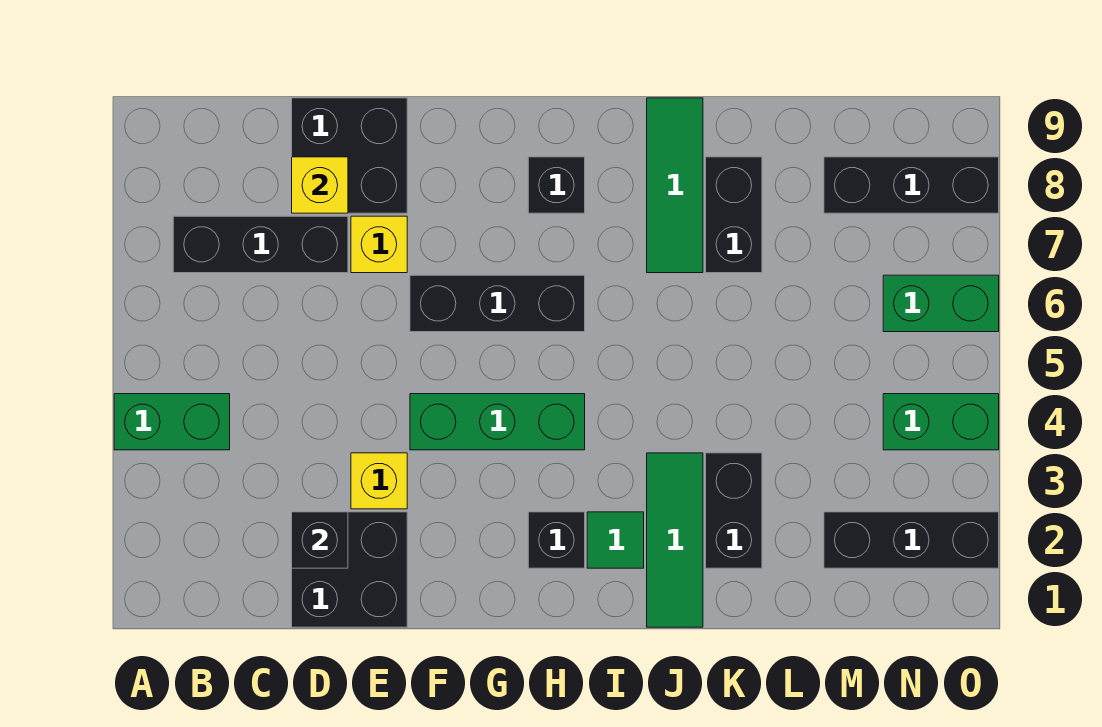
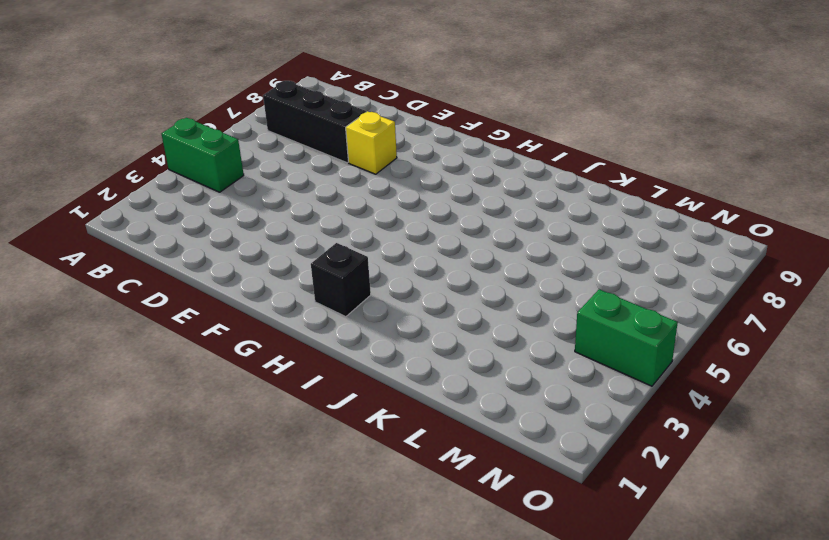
none -> black 2x2 brick [292,512,407,627]
none -> black 2x2 brick [292,98,407,213]
none -> yellow 1x1 brick [351,453,407,509]

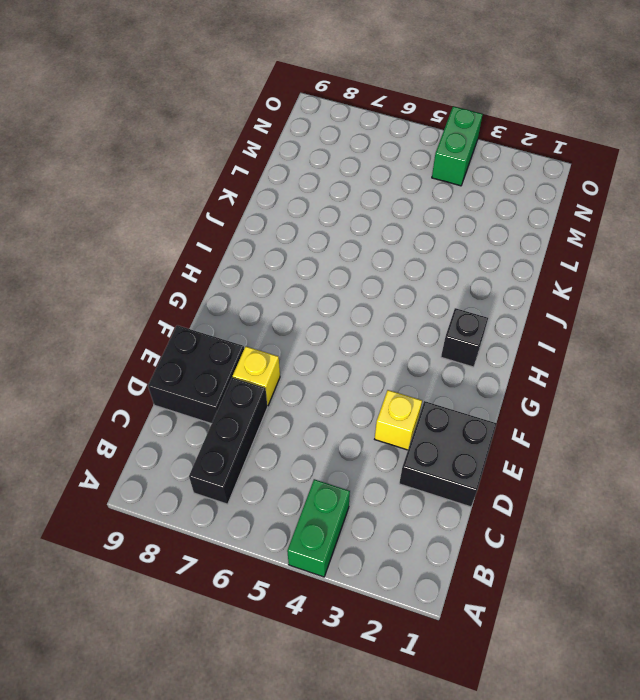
none -> green 1x3 brick [410,394,585,450]
none -> black 1x3 brick [410,275,585,332]
none -> black 1x1 brick [528,157,585,213]

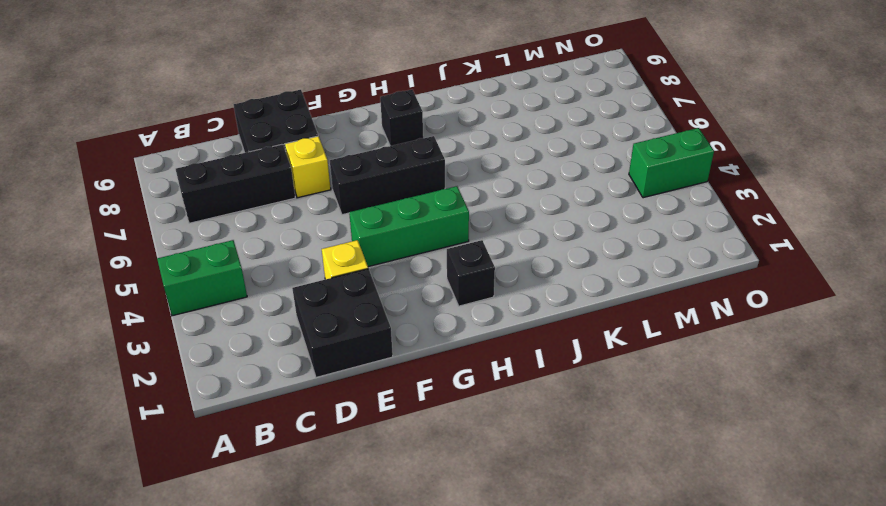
none -> green 1x1 tile [587,512,644,568]
none -> green 1x3 tile [647,453,703,627]
none -> green 1x3 tile [647,98,703,273]

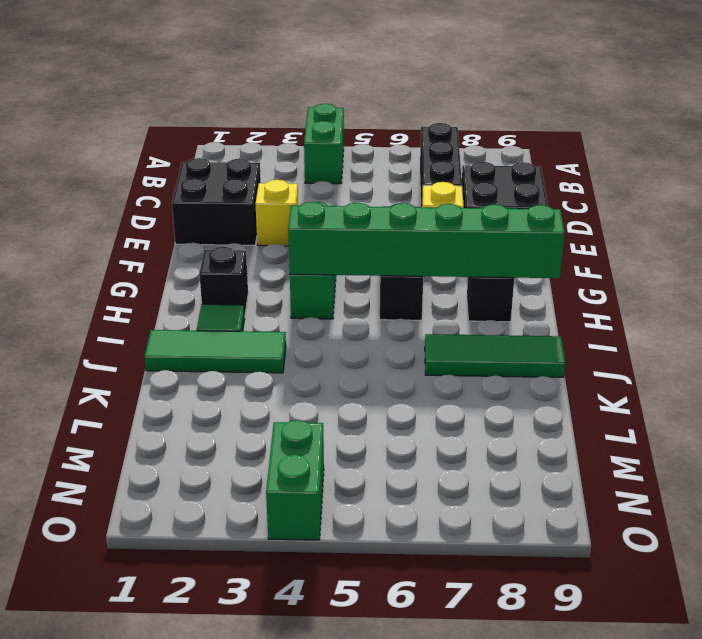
green 1x6 brick [288,202,565,278] -> none
none -> black 1x2 brick [706,453,762,568]
none -> black 1x2 brick [706,157,762,273]
none -> black 1x3 brick [824,512,999,568]

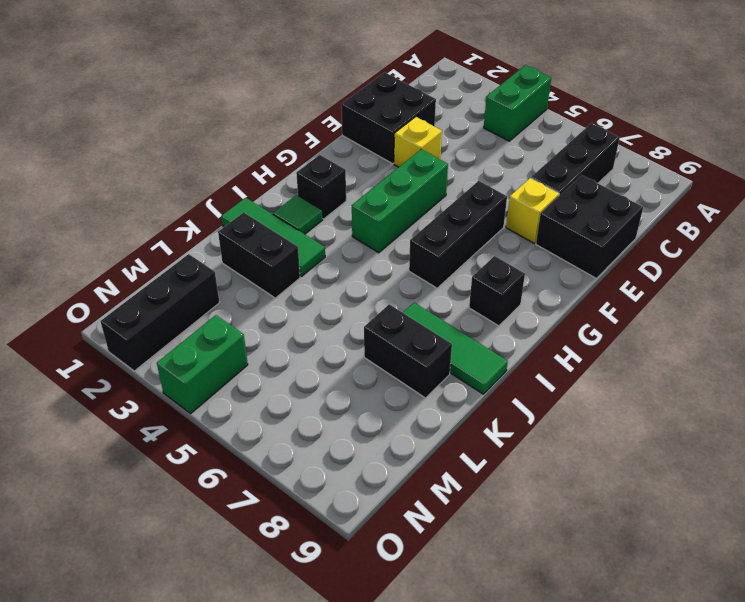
none -> black 1x3 brick [824,157,999,213]
none -> green 1x2 brick [883,275,999,332]
none -> black 1x1 brick [292,512,348,568]

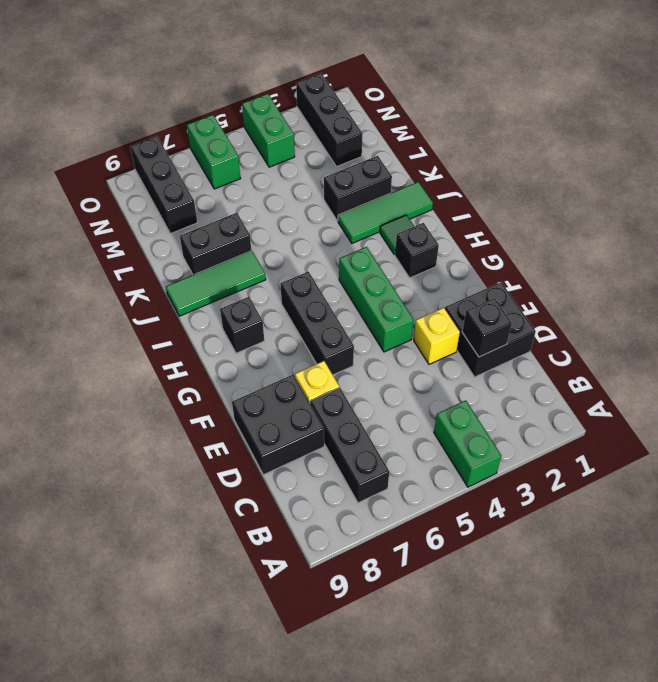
none -> yellow 1x1 brick [292,157,348,213]

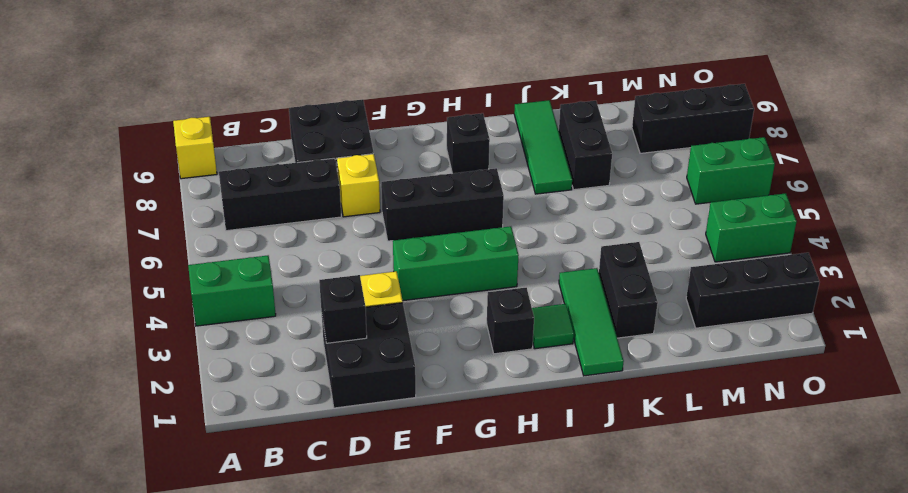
yellow 1x1 brick [173,117,217,179] -> yellow 1x1 brick moved to [292,157,348,213]

